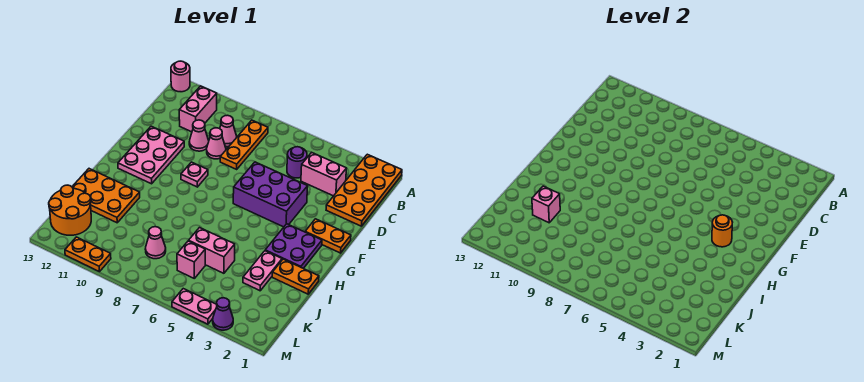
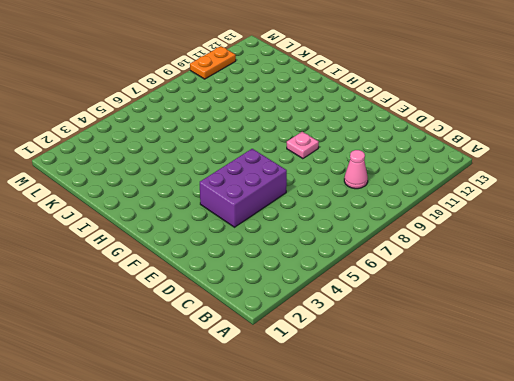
none -> orange 2x4 plate [326,154,402,226]
none -> pink 1x1 round brick [171,61,190,92]
none -> orange 1x3 plate [220,120,268,169]

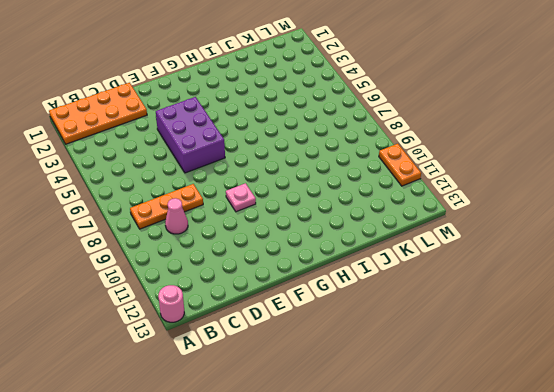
none -> pink 1x2 brick [179,86,217,132]
none -> pink 1x2 brick [301,152,347,196]
none -> purple 1x1 round brick [287,147,307,178]

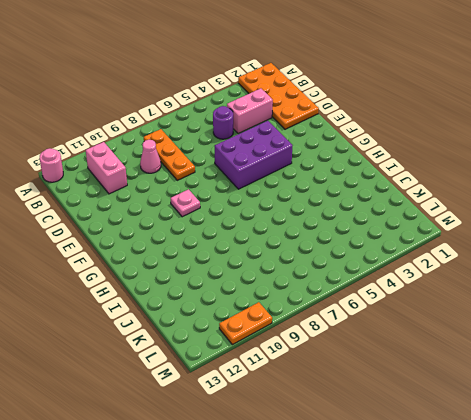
none -> pink 1x1 cone [207,128,226,159]
none -> pink 1x1 cone [189,120,209,151]
none -> pink 2x3 plate [118,126,184,184]

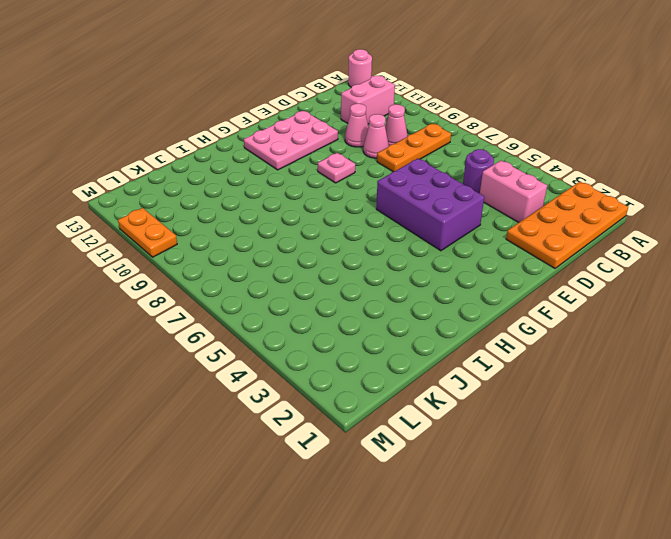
none -> orange 1x2 plate [305,219,351,253]
none -> purple 2x2 plate [265,224,322,268]
none -> orange 1x2 plate [272,259,319,294]

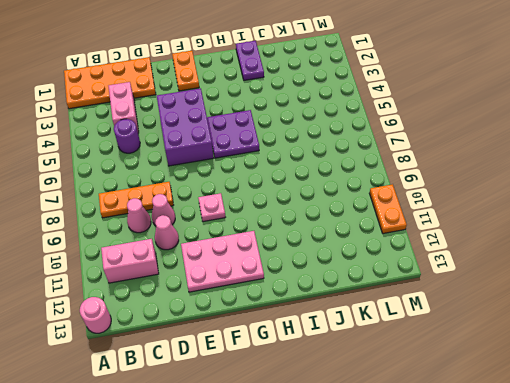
purple 2x2 plate [207,110,259,158] -> purple 2x2 plate moved to [265,224,322,268]
purple 1x2 plate [236,41,264,80] -> orange 1x2 plate [272,259,319,294]
none -> pink 1x2 plate [243,251,282,291]
none -> orange 2x3 plate [72,169,140,223]
none -> pink 1x2 brick [189,228,235,273]

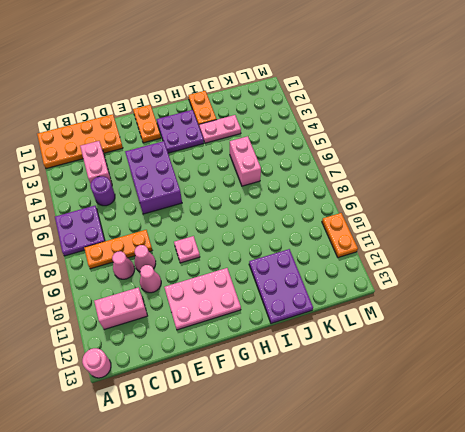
purple 2x2 plate [55,206,105,256] -> none
purple 2x3 plate [249,249,313,323] -> orange 2x3 plate [72,169,140,223]
none -> pink 1x1 brick [177,241,205,278]
none -> pink 1x1 cone [146,227,166,259]
none -> orange 2x2 round brick [49,185,91,235]

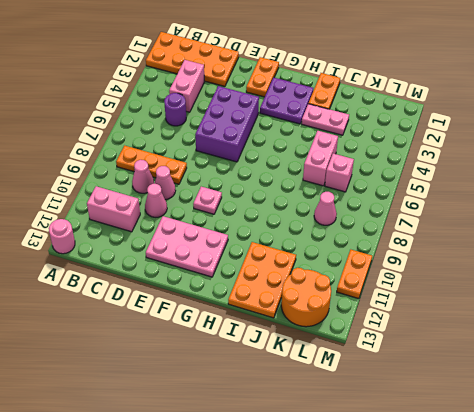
none -> purple 1x1 cone [213,298,233,330]
none -> pink 1x2 plate [172,289,217,324]
none -> orange 1x1 round brick [712,215,732,247]

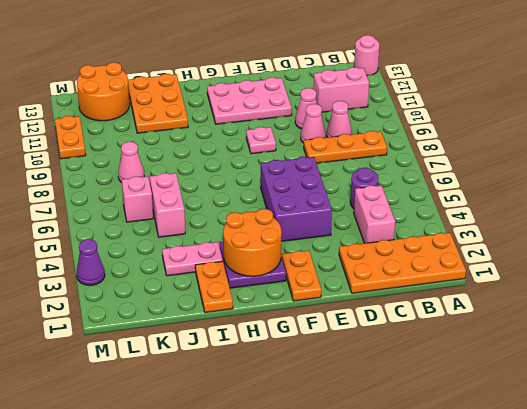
orange 2x2 round brick [223,209,281,276] -> orange 1x1 round brick [712,215,732,247]
none -> pink 1x2 plate [172,289,217,324]
none -> pink 1x1 brick [532,186,560,223]

